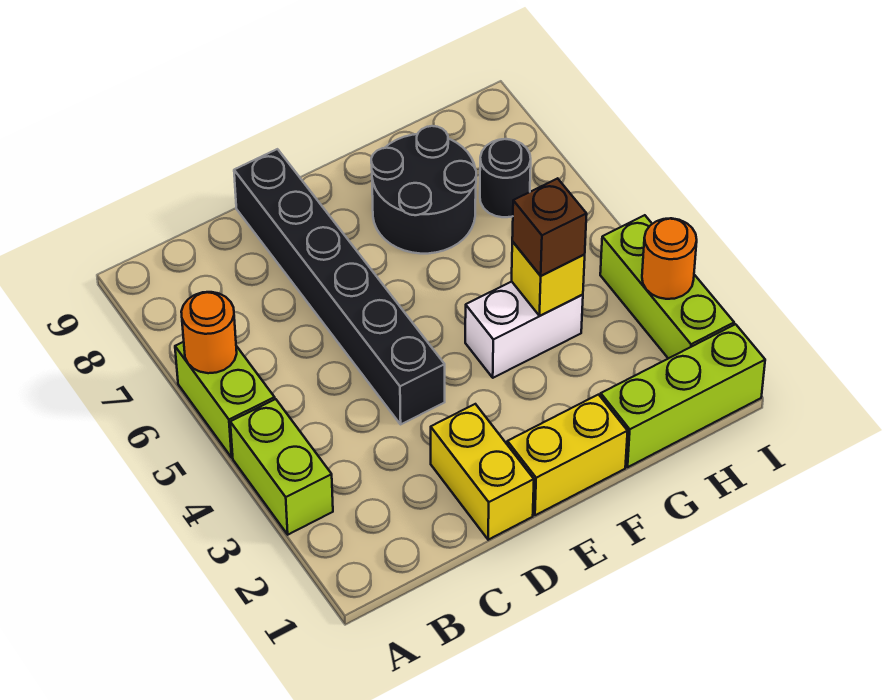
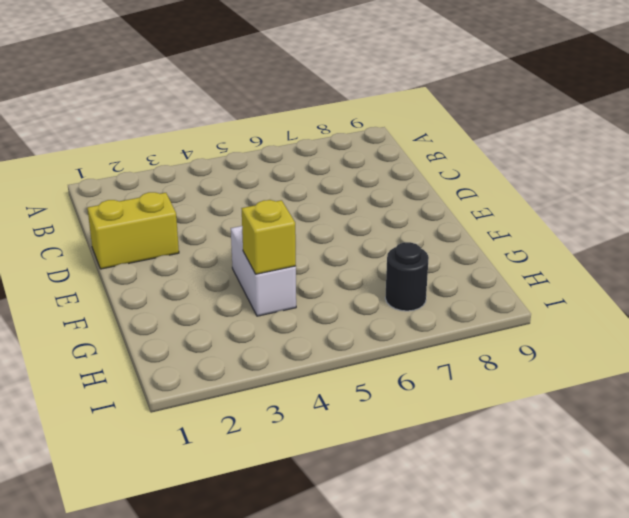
none -> lime 1x2 brick [230,399,333,535]
none -> lime 1x2 brick [175,342,275,457]
none -> black 1x6 brick [234,149,445,424]

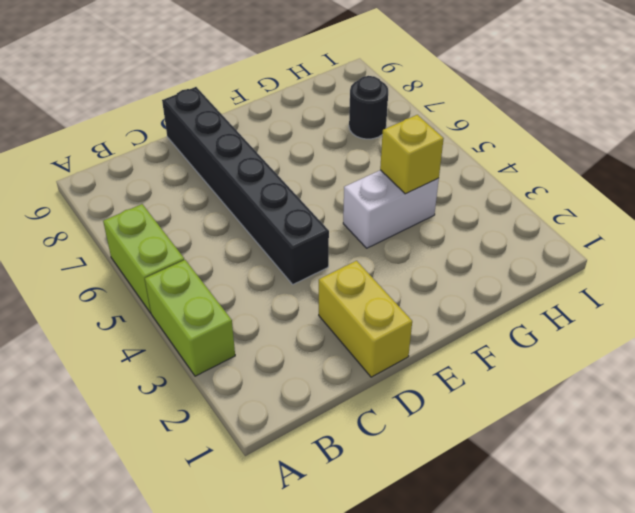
none -> yellow 1x2 brick [507,395,628,515]
none -> black 2x2 round brick [371,126,476,254]
none -> lime 1x3 brick [601,324,765,467]

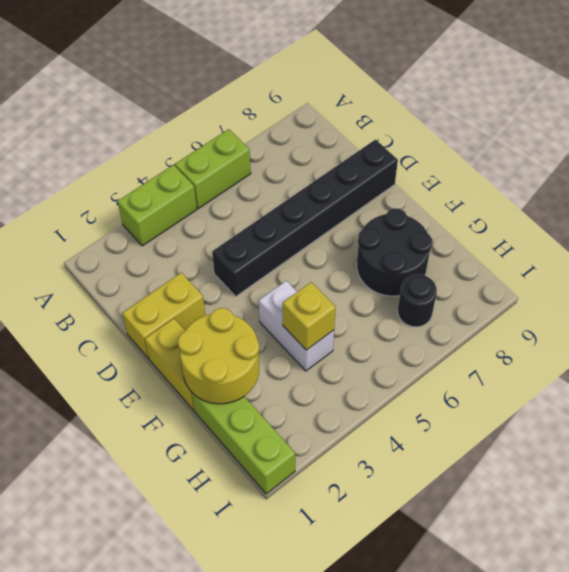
yellow 2x2 round brick [178,308,259,404] -> none
none -> lime 1x3 brick [600,215,734,359]
none -> orange 1x1 round brick [181,292,237,373]
none -> orange 1x1 round brick [642,218,697,299]

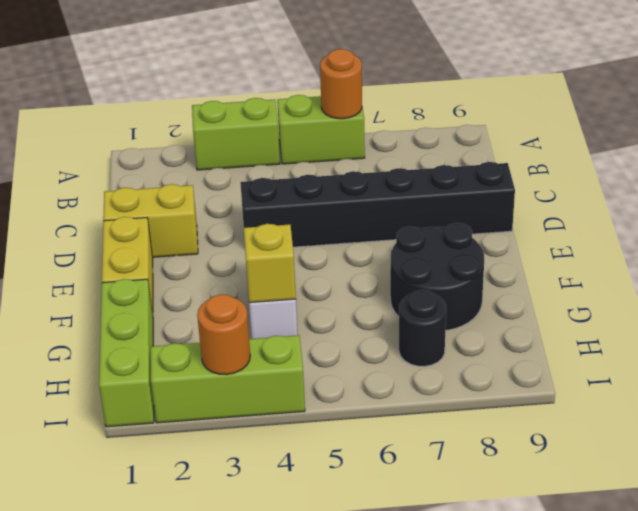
none -> brown 1x1 brick [512,178,587,276]

